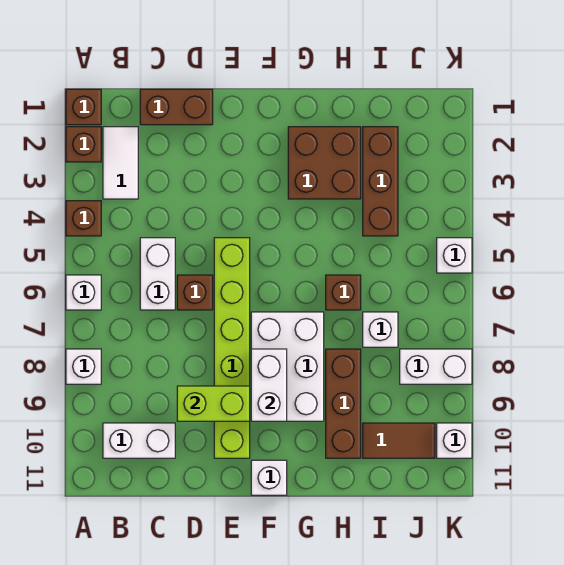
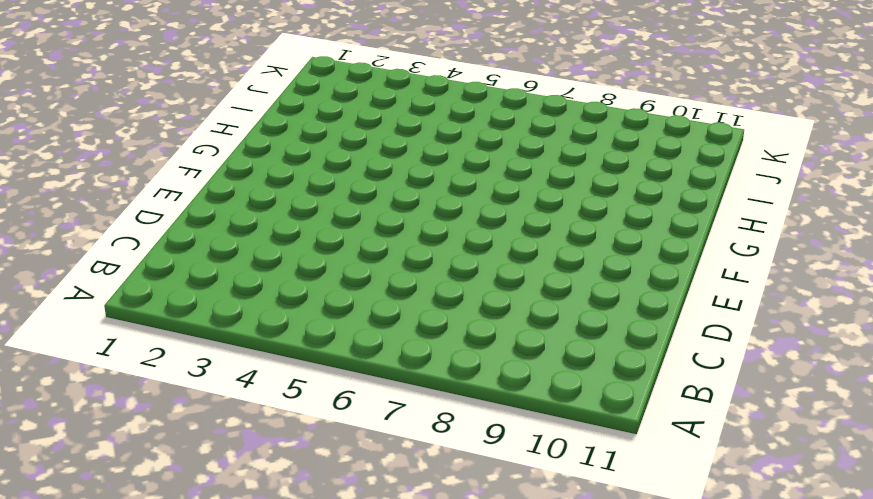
none -> brown 1x1 brick [66,89,101,125]
none -> brown 1x1 brick [66,127,101,162]
none -> brown 1x1 brick [66,201,101,236]

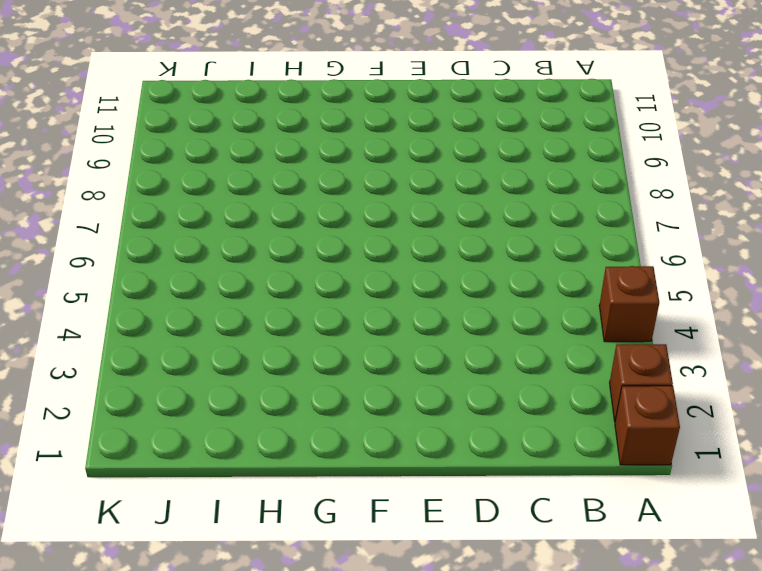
none -> white 1x1 brick [66,275,101,310]
none -> white 1x1 brick [66,349,101,384]
none -> white 1x2 tile [103,127,138,199]

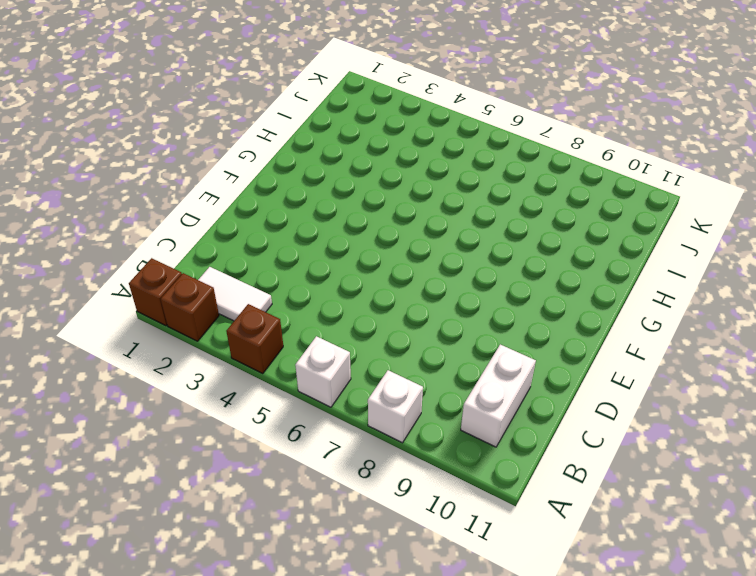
none -> brown 1x2 brick [140,89,213,125]
none -> white 1x2 brick [140,238,175,310]
none -> brown 1x1 brick [177,275,213,310]

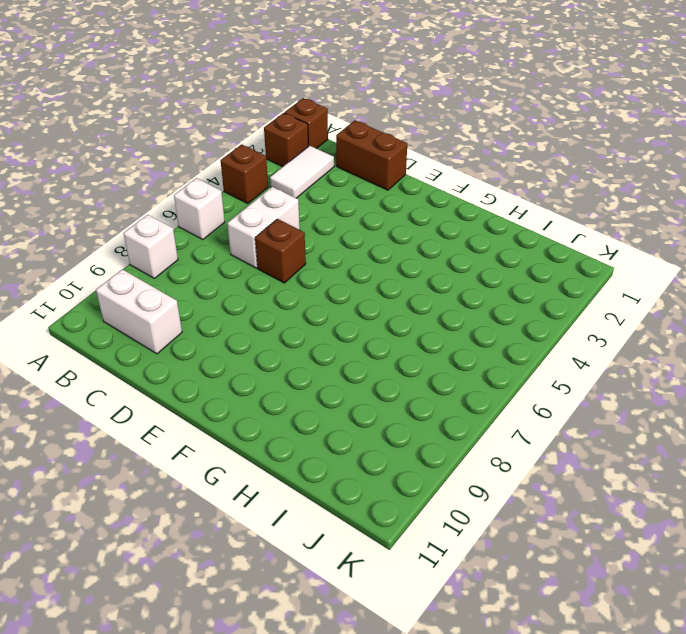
none -> lime 1x6 brick [214,238,250,458]
none -> white 2x3 brick [251,312,324,421]
none -> white 1x1 brick [251,460,287,495]

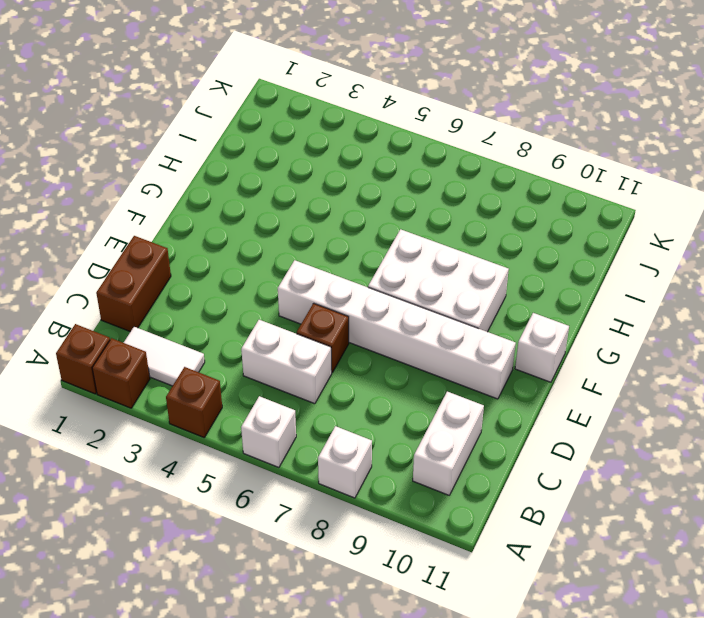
white 1x6 brick [278,260,516,399] -> lime 1x6 brick [214,238,250,458]
none -> brown 2x2 brick [288,127,361,199]
none -> brown 1x1 brick [326,275,361,310]
none -> brown 1x3 brick [326,349,361,458]

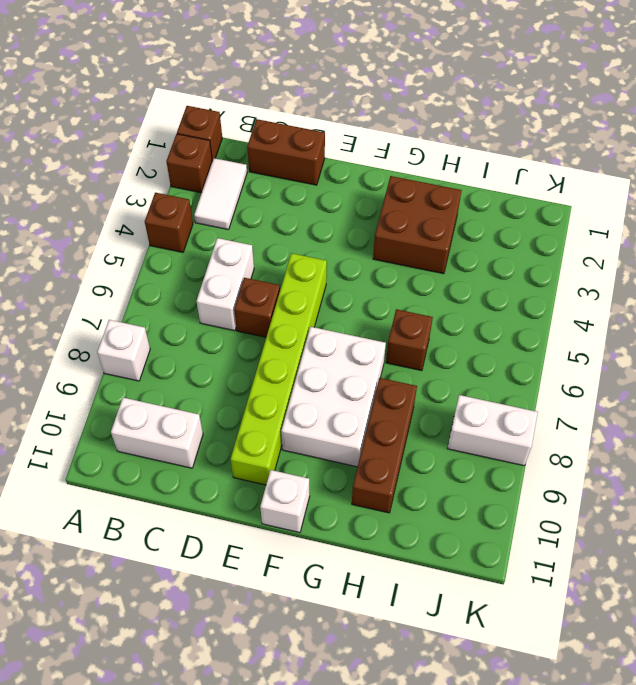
none -> white 1x1 brick [66,275,101,310]
none -> brown 1x3 brick [363,127,398,236]
none -> white 1x1 brick [363,312,398,347]

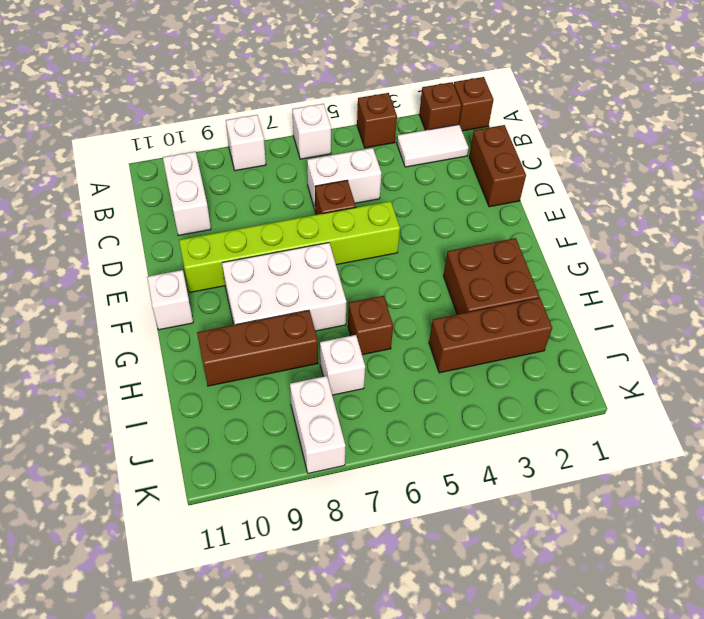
none -> brown 1x2 tile [363,423,435,458]
none -> white 1x1 brick [437,238,472,273]
none -> white 1x1 brick [437,423,472,458]

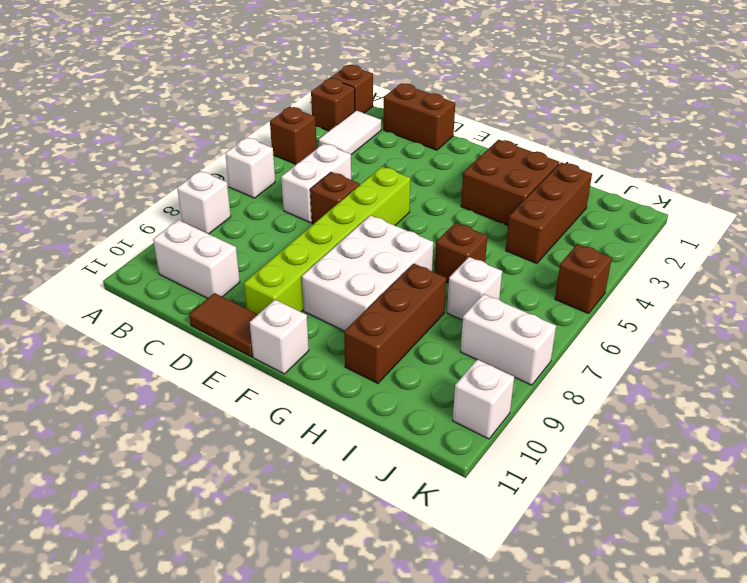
brown 1x2 tile [189,293,258,357] -> brown 1x2 tile moved to [363,423,435,458]
brown 1x1 brick [555,244,612,314] -> white 1x1 brick [437,238,472,273]
none -> lime 1x2 brick [177,386,250,421]
none -> white 1x2 brick [251,349,287,421]

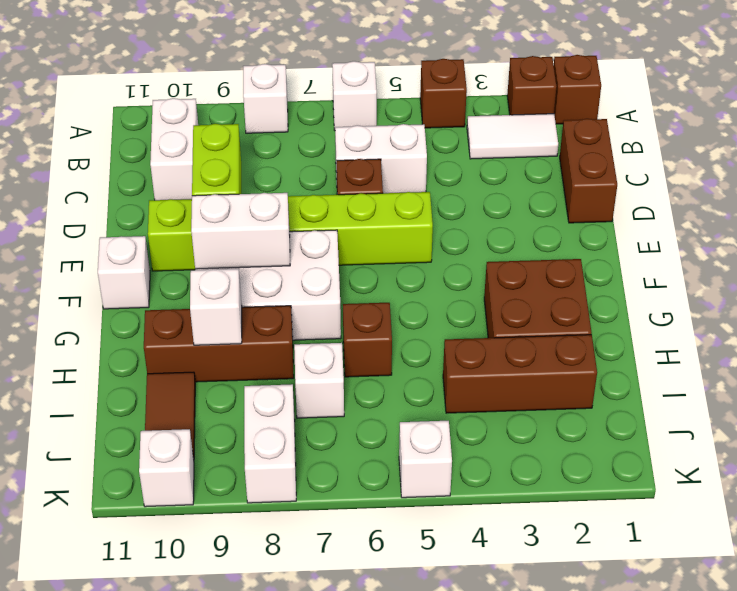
white 1x1 brick [190,269,242,345] -> none

